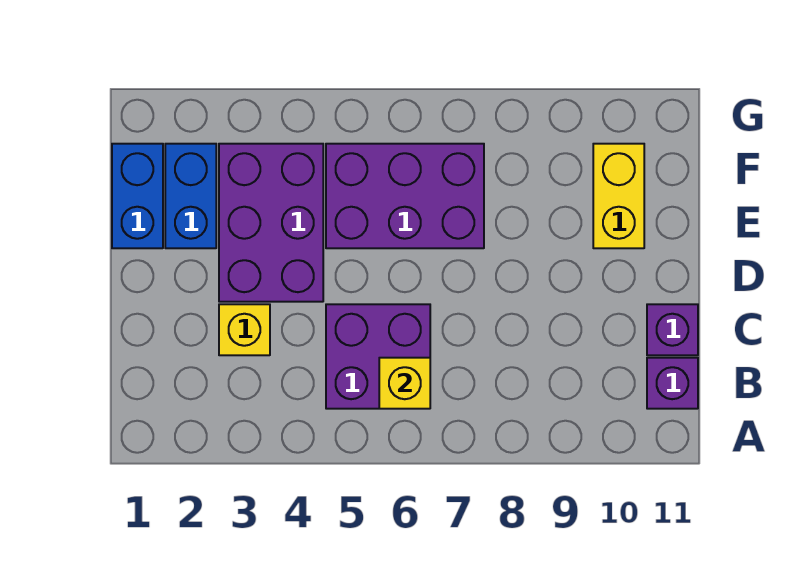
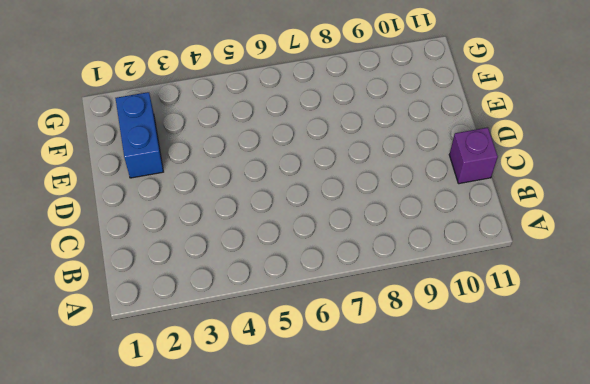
none -> purple 2x2 brick [326,304,430,409]
none -> purple 1x1 brick [647,358,698,409]

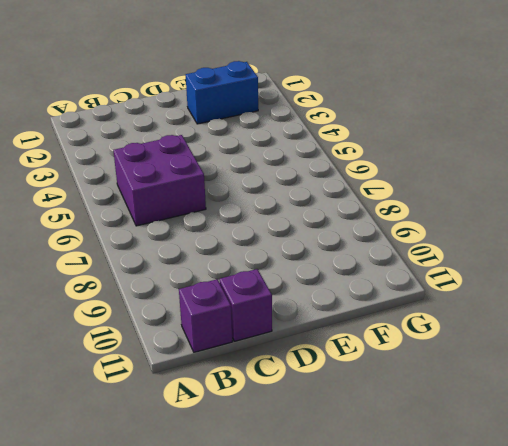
none -> yellow 1x1 brick [219,304,270,355]
none -> purple 2x3 brick [219,144,323,302]

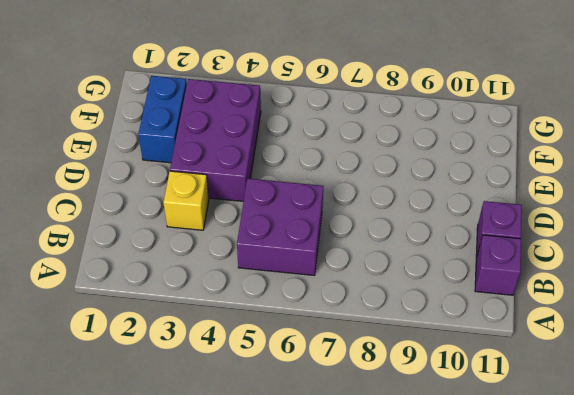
none -> blue 1x2 brick [112,144,163,248]
none -> purple 2x3 brick [326,144,484,248]

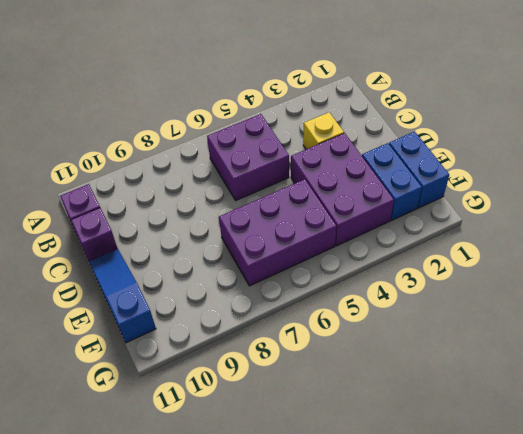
blue 1x3 slope [89,249,156,343] -> none
none -> yellow 1x2 brick [593,144,644,248]
none -> yellow 1x1 brick [379,358,430,409]

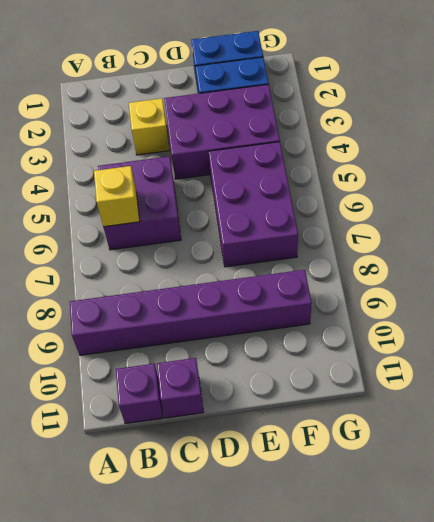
purple 1x6 brick [70,270,312,355] -> none
none -> yellow 1x2 brick [593,144,644,248]

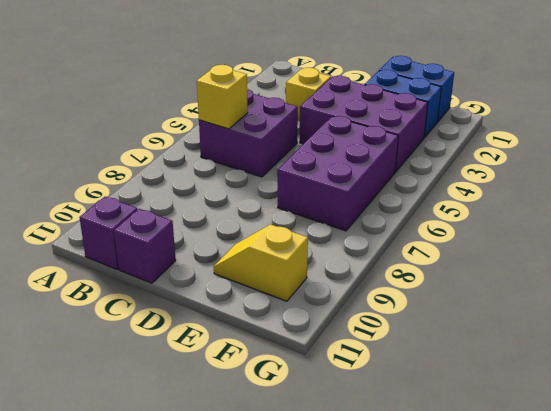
yellow 1x2 slope [214,224,308,301] -> yellow 1x2 brick [593,144,644,248]

